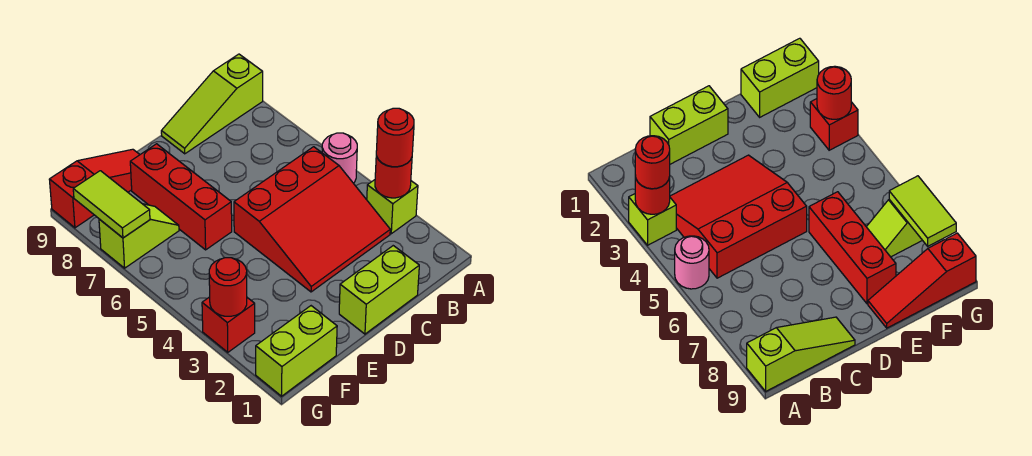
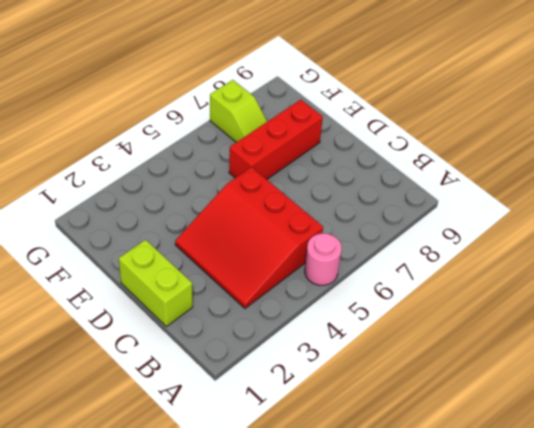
none -> lime 1x1 brick [367,180,418,234]
none -> lime 1x3 slope [161,54,263,154]
none -> red 1x3 slope [49,149,140,228]

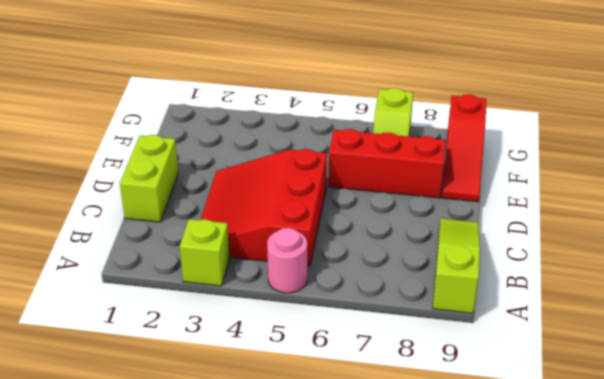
none -> lime 1x2 brick [256,306,337,396]
none -> red 1x1 brick [202,297,255,352]
none -> red 1x1 round brick [375,156,412,198]

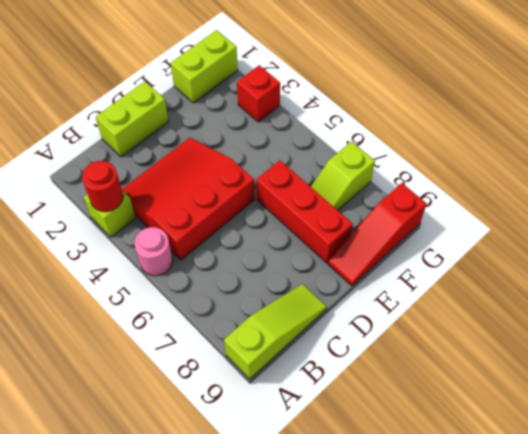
none -> red 1x1 round brick [209,258,247,316]
none -> lime 1x2 tile [73,171,150,238]
none -> red 1x1 round brick [376,108,414,167]

